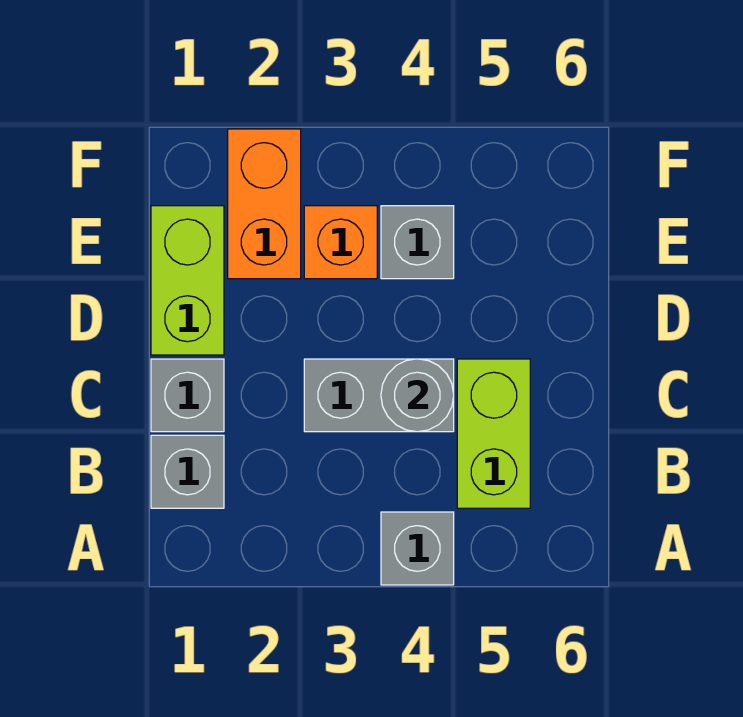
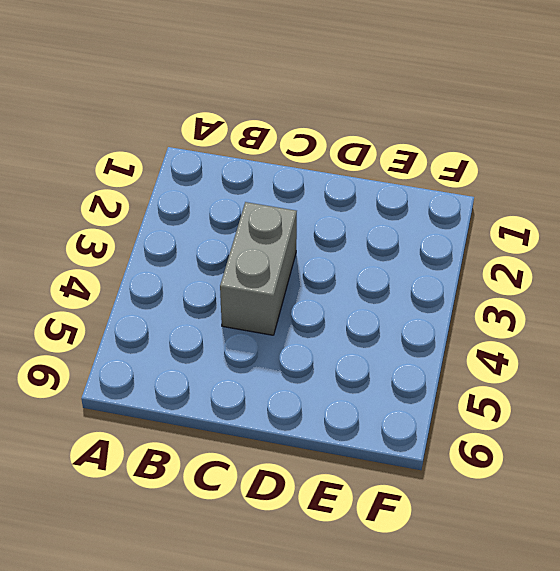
none -> grey 1x1 brick [381,512,454,585]
none -> grey 1x1 brick [151,435,224,508]

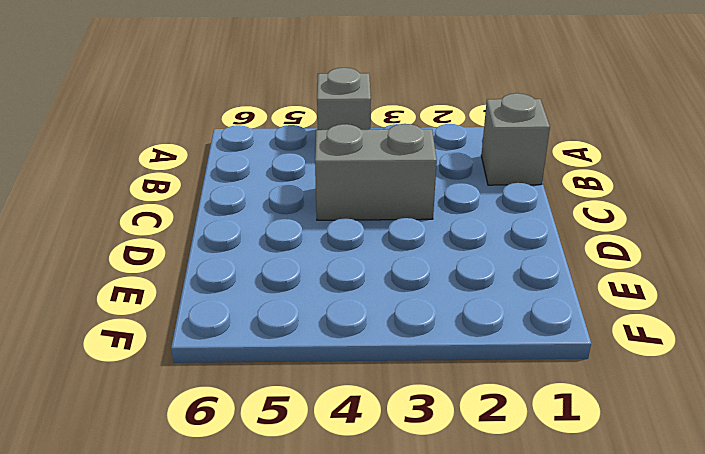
none -> lime 1x2 brick [457,359,530,508]
none -> grey 1x1 brick [151,359,224,432]

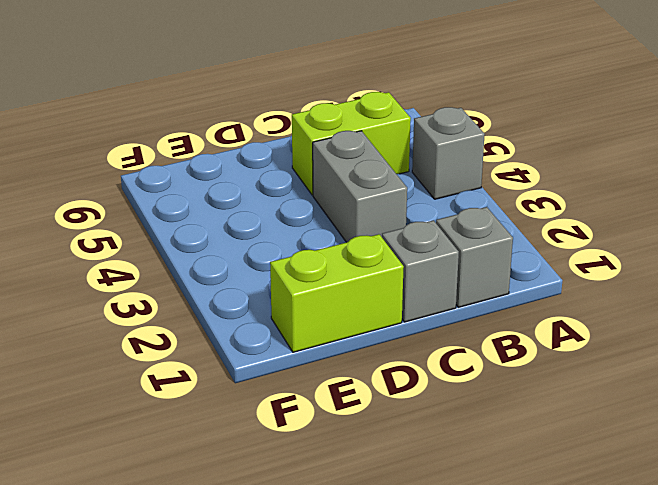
none -> orange 1x2 brick [228,129,301,279]
none -> orange 1x1 brick [304,206,377,279]

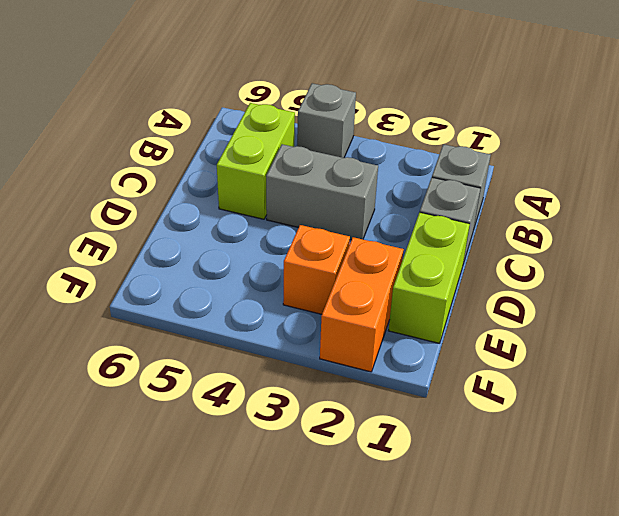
none -> grey 1x1 brick [381,206,454,279]
none -> grey 1x1 round brick [381,359,454,432]

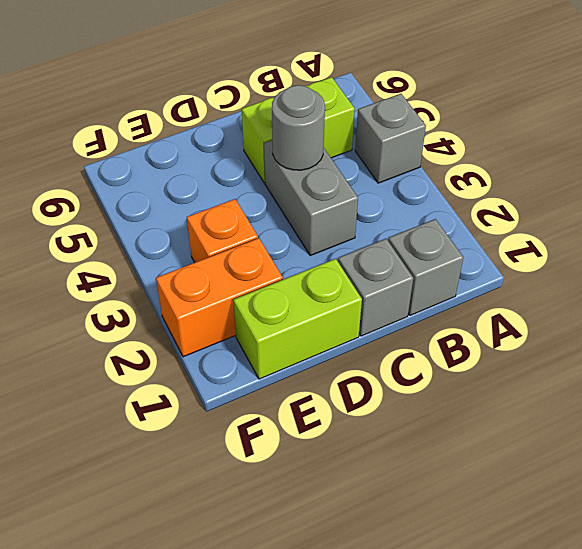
none -> grey 1x1 brick [381,206,454,279]

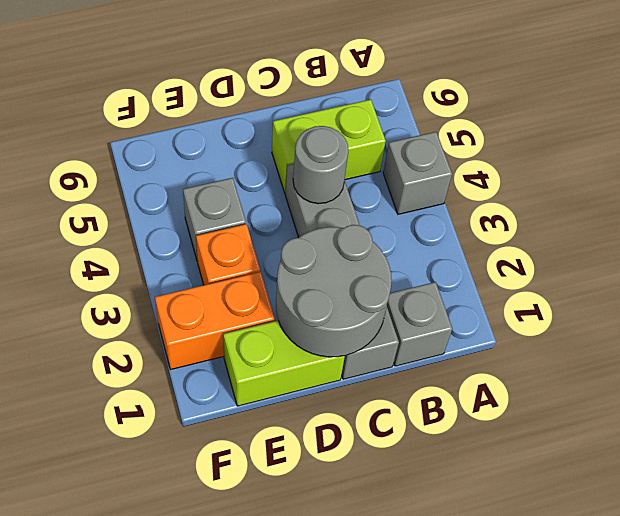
grey 2x2 round brick [276,225,392,357] -> none

